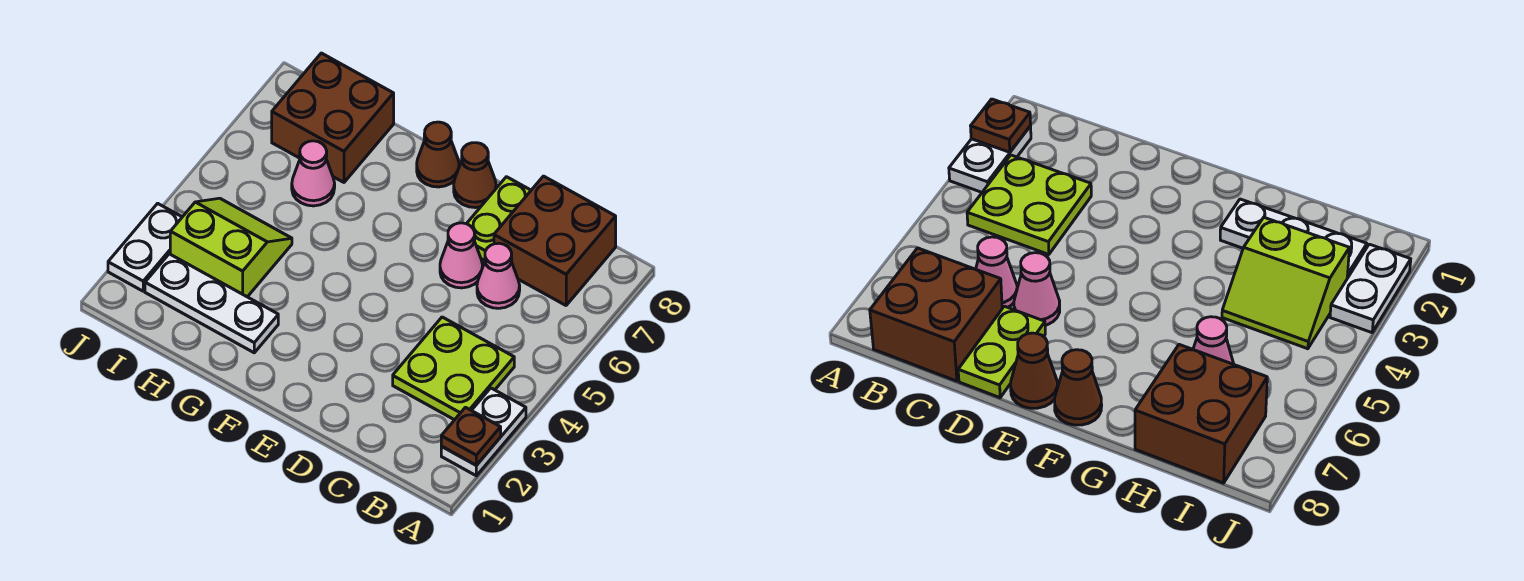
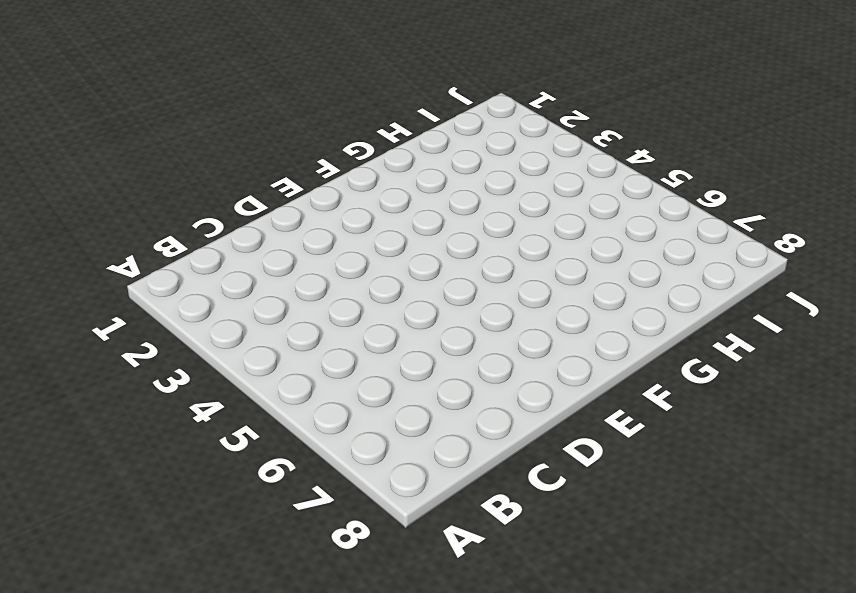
none -> white 1x2 plate [441,388,526,476]
none -> lime 2x2 plate [393,317,514,420]
none -> brown 2x2 brick [494,176,616,305]

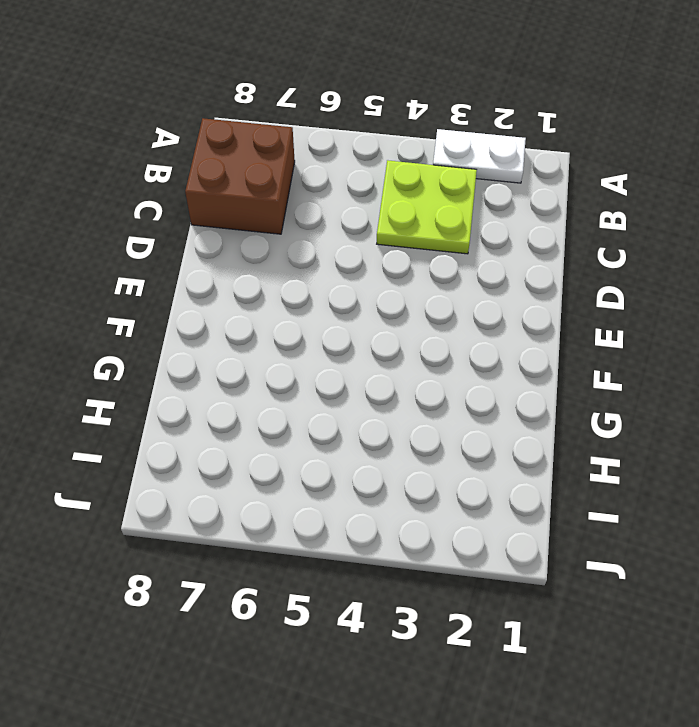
none -> pink 1x1 cone [477,243,520,308]
none -> pink 1x1 cone [440,223,483,288]
none -> lime 1x2 plate [467,177,531,261]

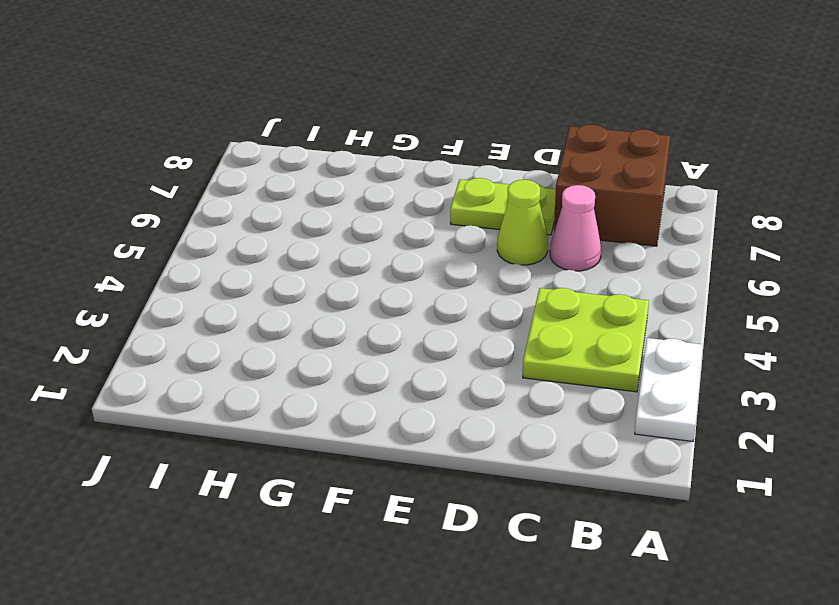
lime 1x1 cone [497,180,548,265] -> pink 1x1 cone [440,223,483,288]
lime 1x2 plate [450,178,556,235] -> lime 1x2 plate turned to [467,177,531,261]
none -> brown 1x1 cone [454,143,496,208]
none -> brown 1x1 cone [417,122,459,187]
none -> white 1x3 plate [145,254,278,353]

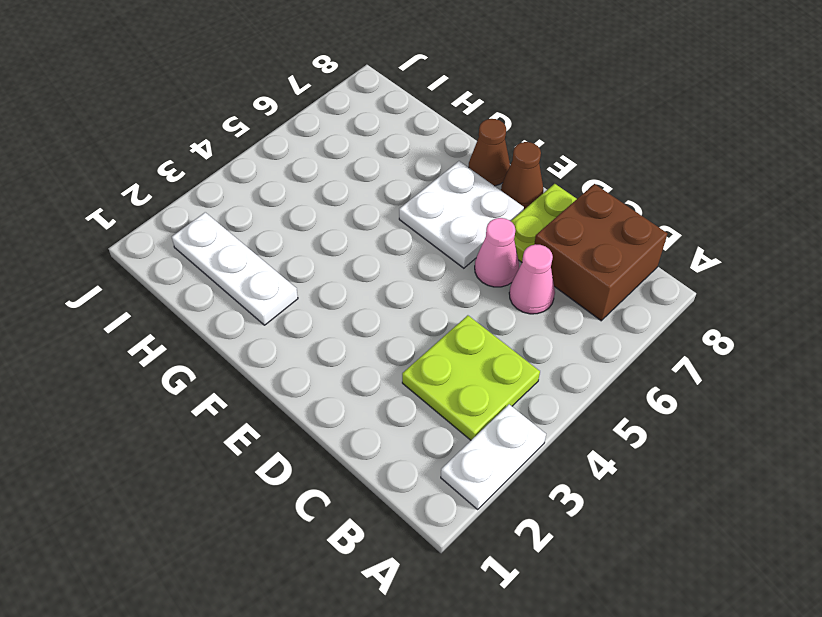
white 2x2 plate [399,161,524,268] -> none
none -> lime 2x2 slope [170,198,292,297]
none -> pink 1x1 cone [292,141,335,206]
none -> brown 2x2 brick [272,53,394,182]

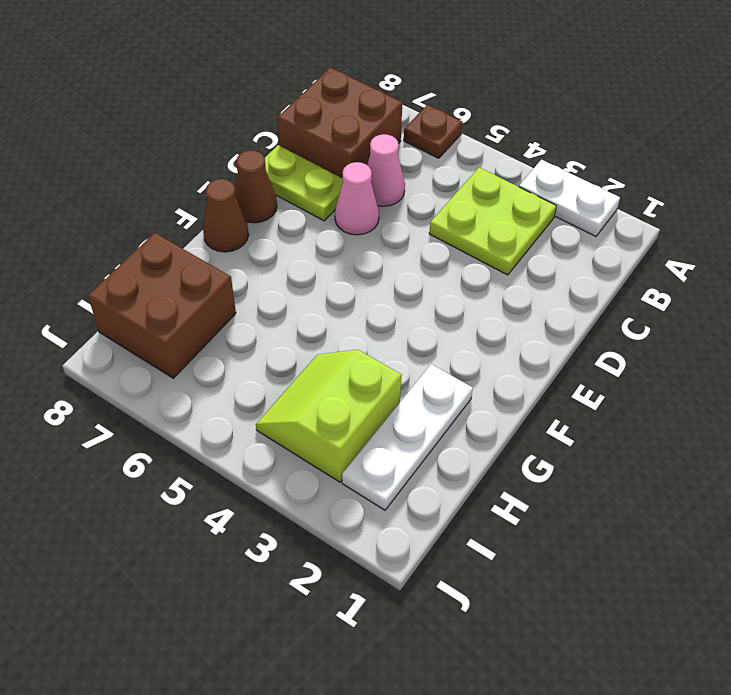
brown 1x1 plate [404,105,463,158] -> brown 1x1 plate moved to [441,407,501,465]
none -> pink 1x1 cone [292,141,335,206]
none -> white 1x2 plate [108,203,182,291]

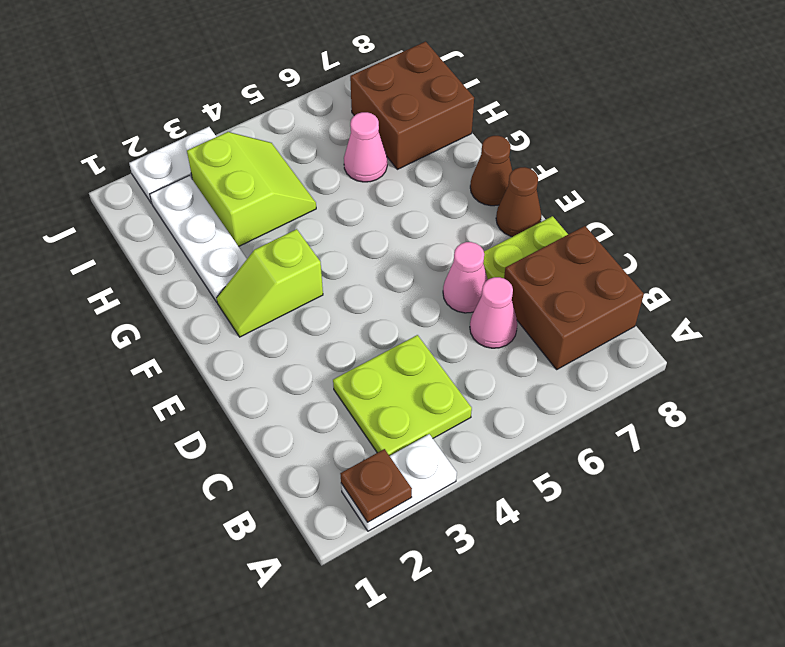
lime 1x2 slope [217,229,323,337] -> none

